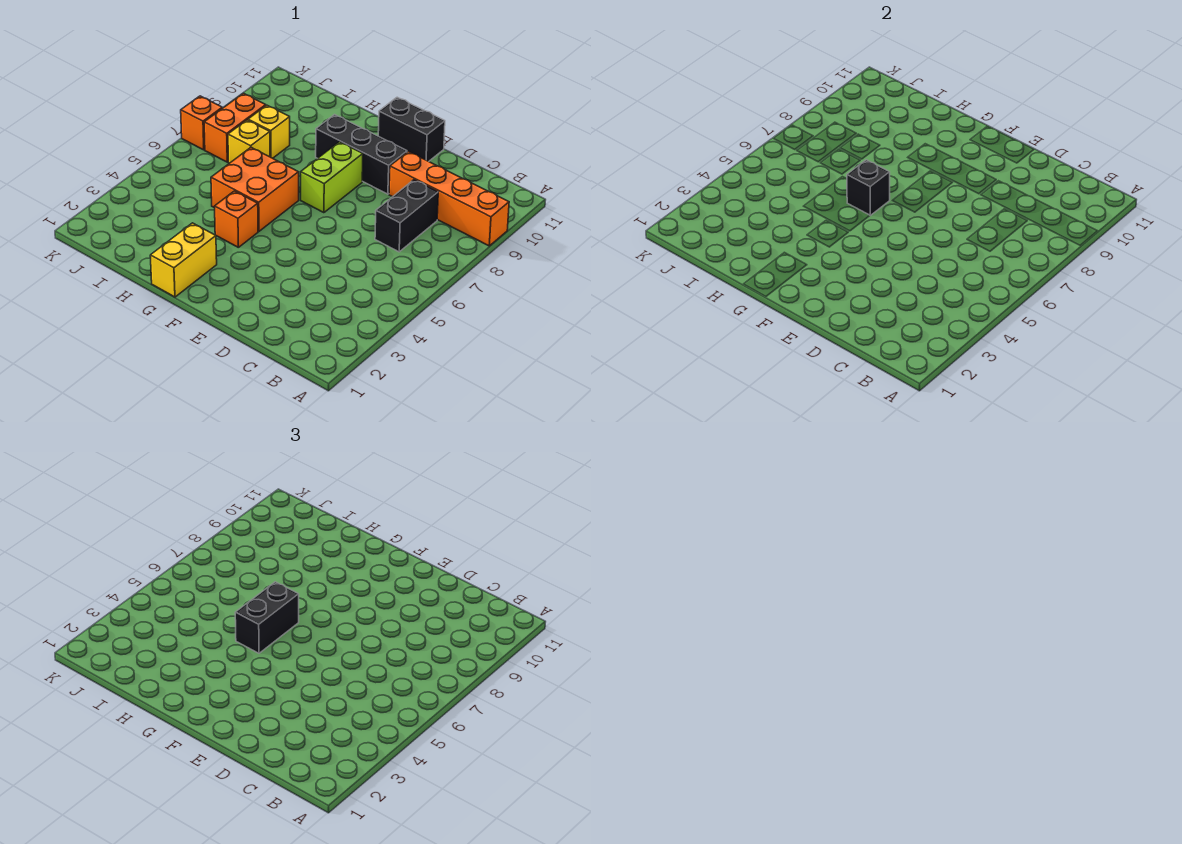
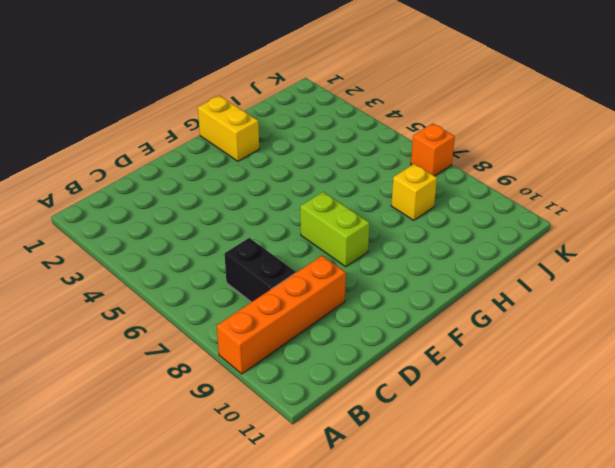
none -> black 1x3 brick [316,115,407,194]
none -> black 1x2 brick [378,97,445,161]
none -> orange 1x1 brick [215,191,258,248]

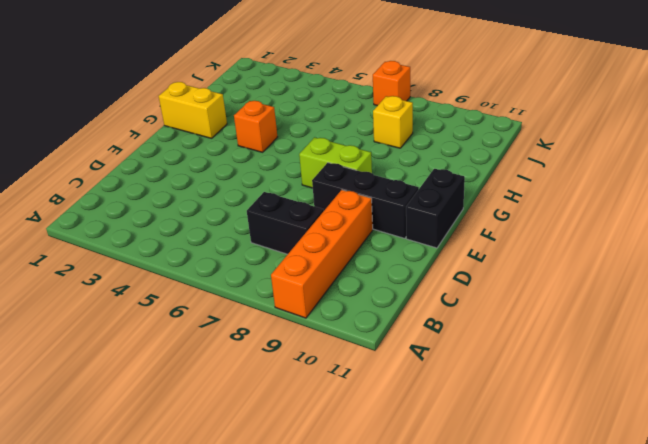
black 1x3 brick [312,163,419,238] -> black 1x3 brick turned to [316,115,407,194]
none -> orange 2x2 brick [211,147,299,231]
none -> yellow 1x1 brick [228,120,270,163]
none -> orange 1x2 brick [204,93,266,162]

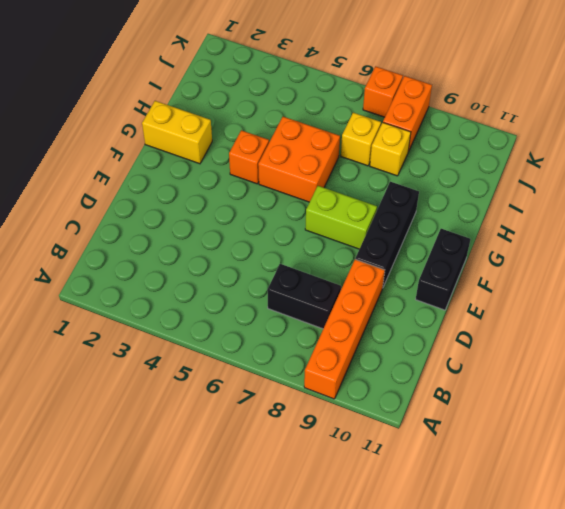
orange 1x2 brick [383,76,432,152] -> orange 1x2 brick turned to [204,93,266,162]
none -> black 1x1 brick [847,160,890,215]
none -> black 1x2 brick [235,582,299,653]

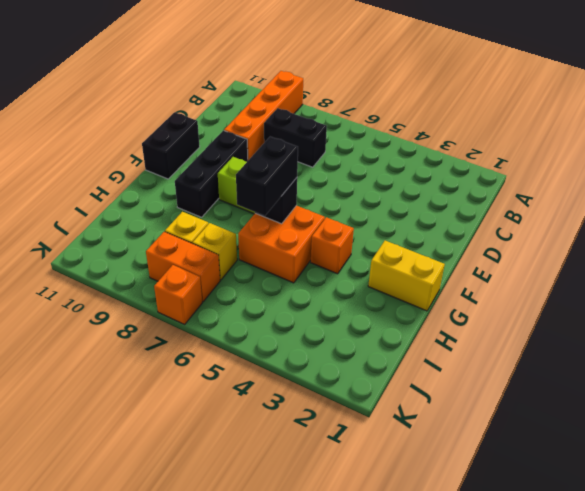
black 1x2 brick [236,137,298,216] -> black 1x2 brick turned to [235,582,299,653]

